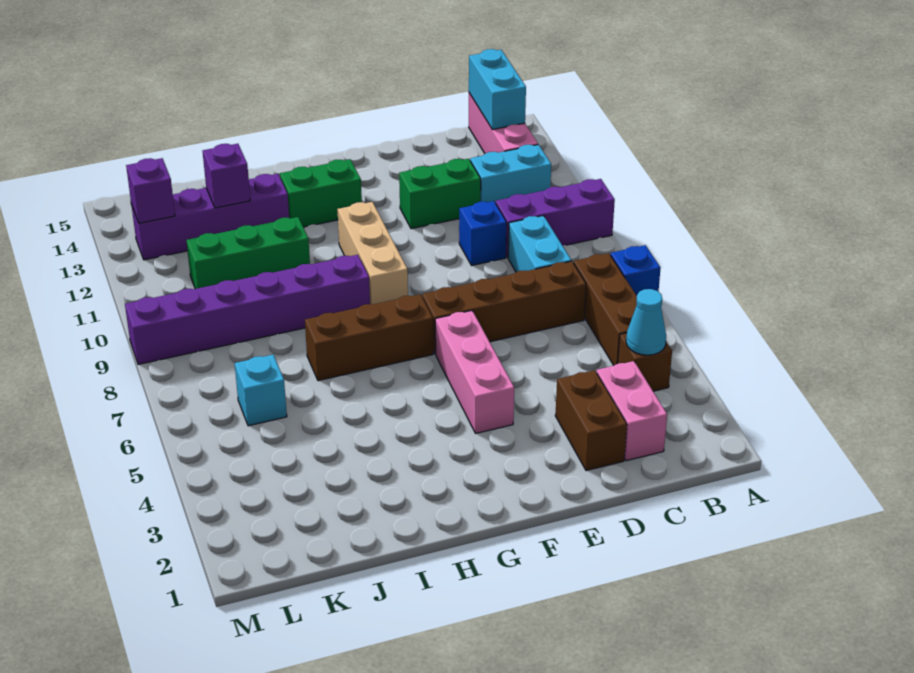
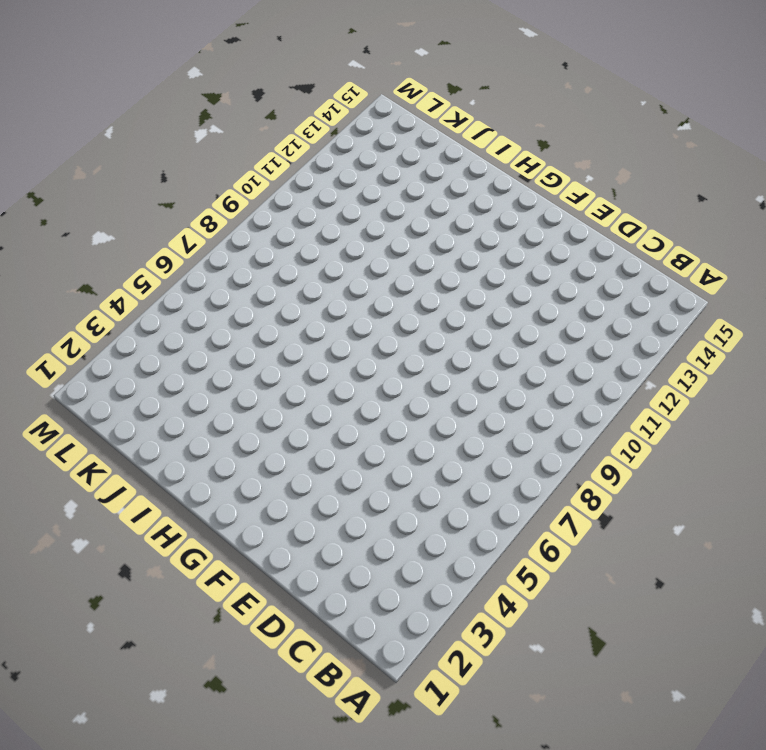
none -> blue 1x1 brick [611,245,661,296]
none -> purple 1x3 brick [496,179,615,257]
none -> brown 1x1 brick [618,333,672,391]

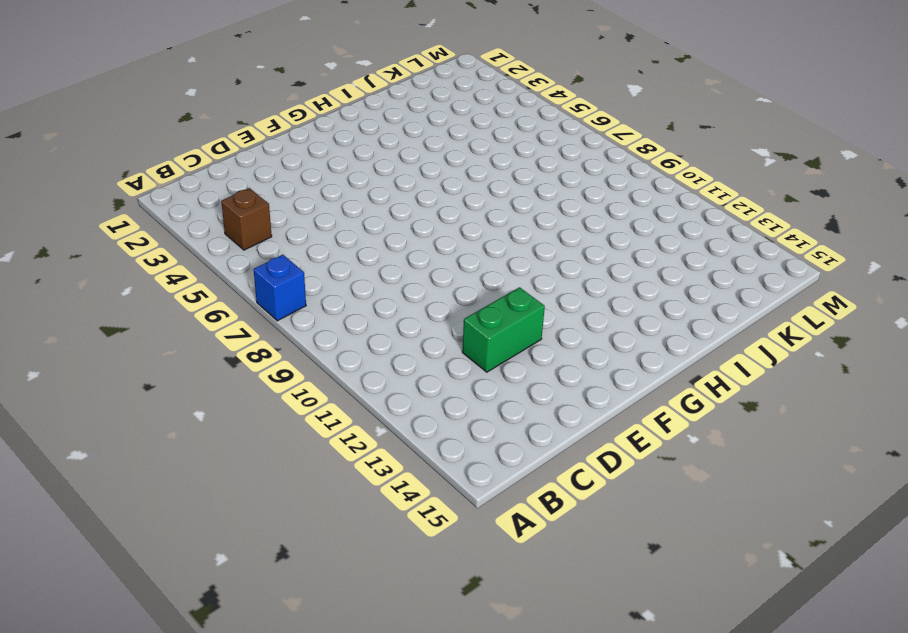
none -> purple 1x3 brick [496,179,615,257]
none -> brown 1x3 brick [574,253,637,365]
none -> cyan 1x2 brick [470,145,551,203]

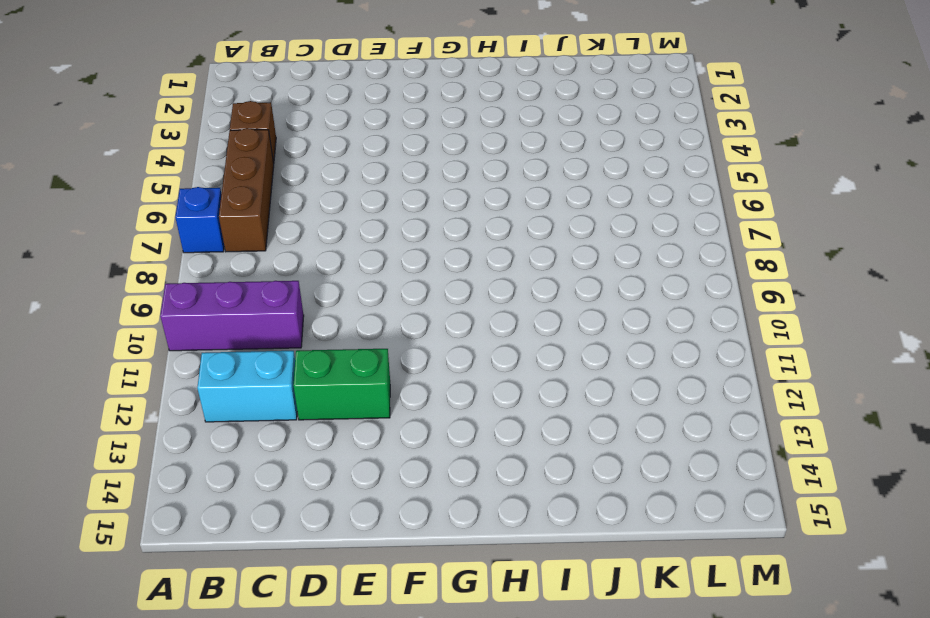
none -> pink 1x3 brick [469,93,538,154]
none -> pink 1x2 brick [597,361,667,461]
none -> brown 1x4 brick [422,261,586,354]

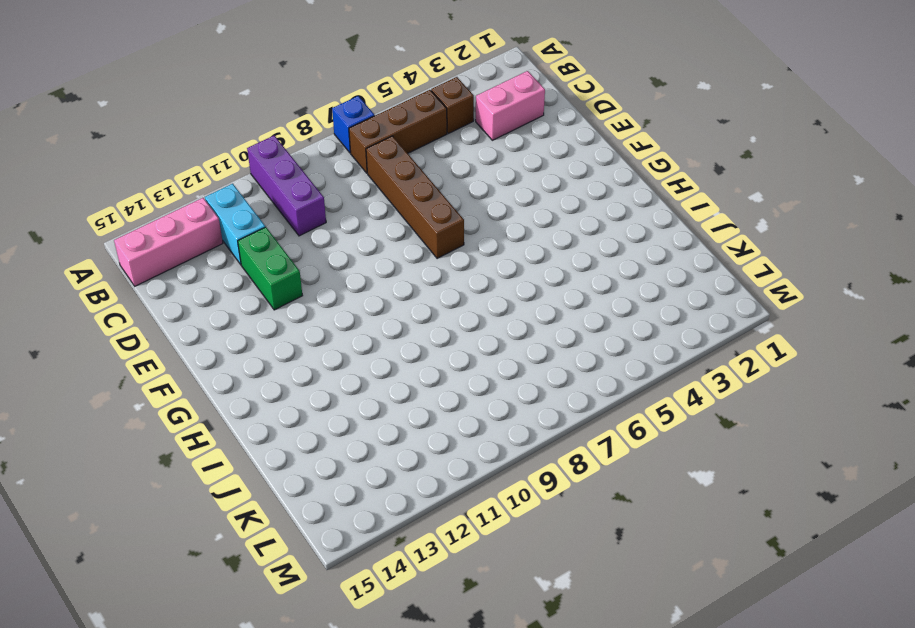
none -> cyan 1x2 brick [508,216,571,272]
none -> brown 1x2 brick [555,370,627,471]
none -> blue 1x1 brick [459,201,507,266]

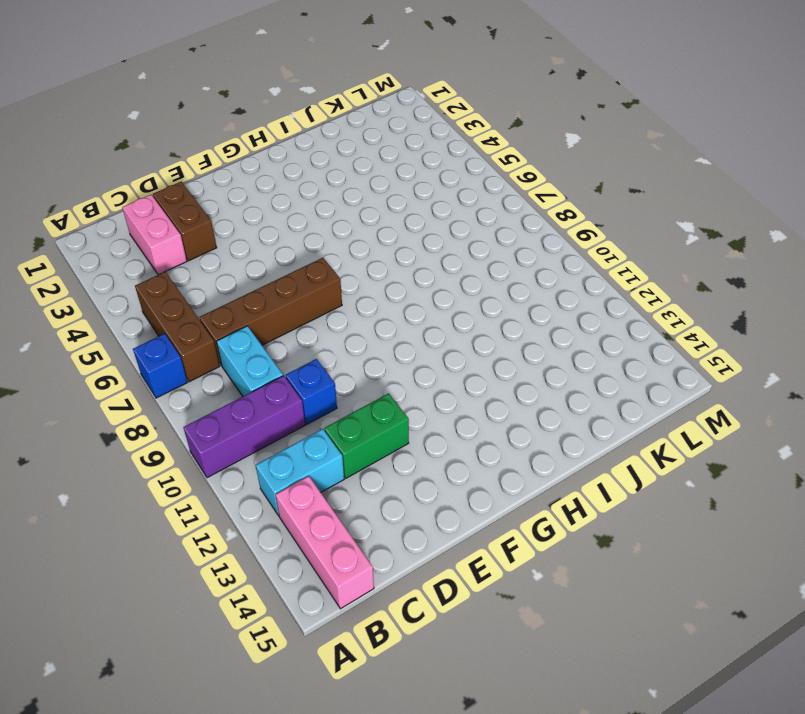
none -> brown 1x1 brick [618,333,672,391]
none -> pink 1x3 brick [435,311,514,433]
none -> brown 1x3 brick [305,294,433,381]

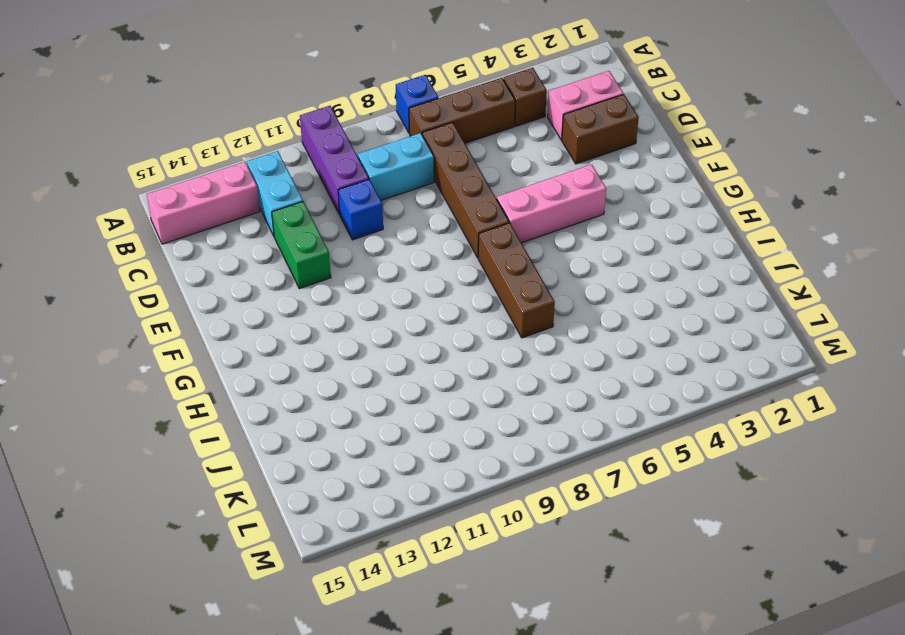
none -> tan 1x3 brick [337,202,408,304]
none -> green 1x2 brick [280,159,362,227]
none -> purple 1x6 brick [125,255,370,365]

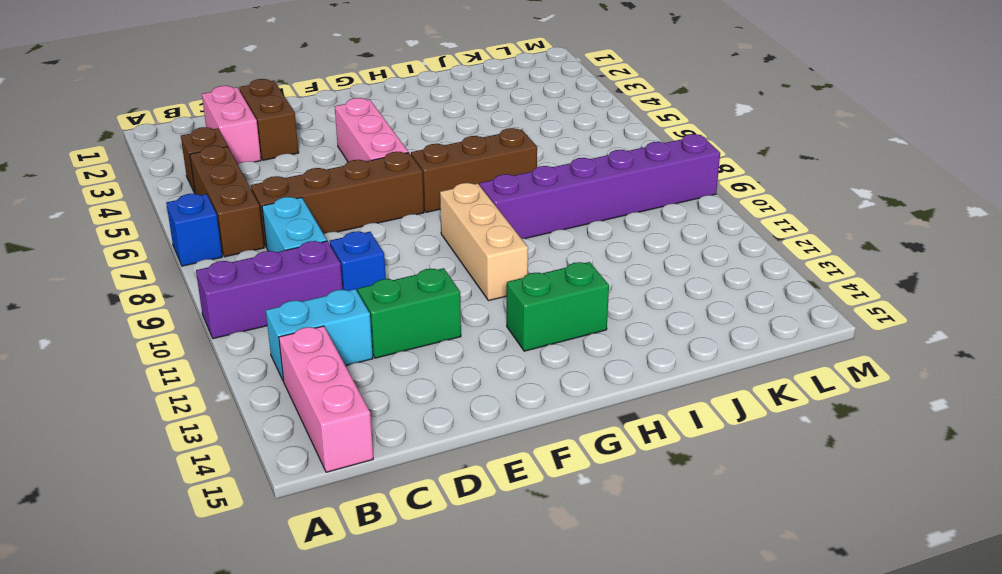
none -> green 1x3 brick [186,217,310,289]
none -> purple 1x4 brick [131,174,289,260]
none -> cyan 1x1 brick [235,355,287,426]

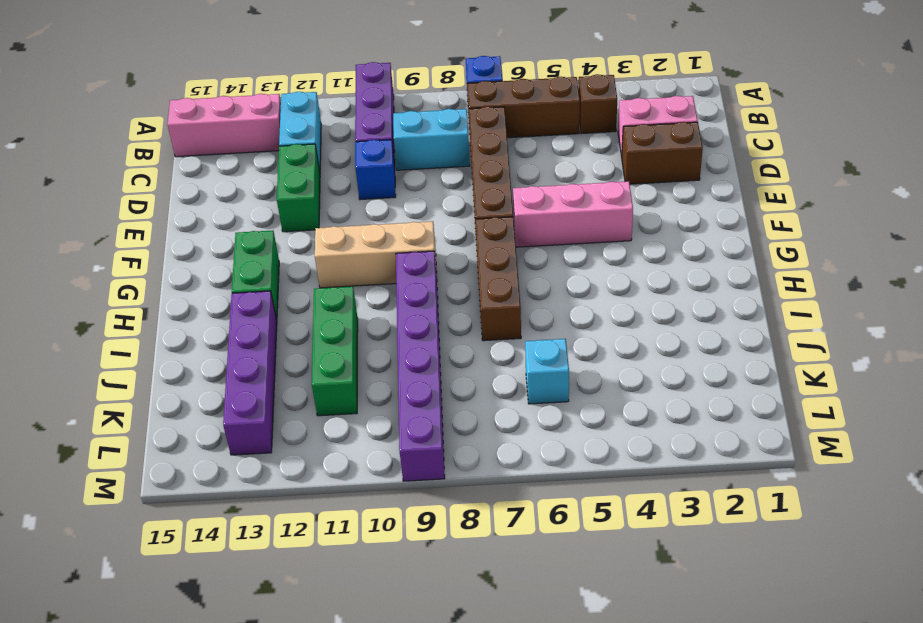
none -> cyan 1x1 cone [626,289,666,355]
none -> cyan 1x2 brick [469,49,526,130]
none -> purple 1x1 brick [203,144,250,208]

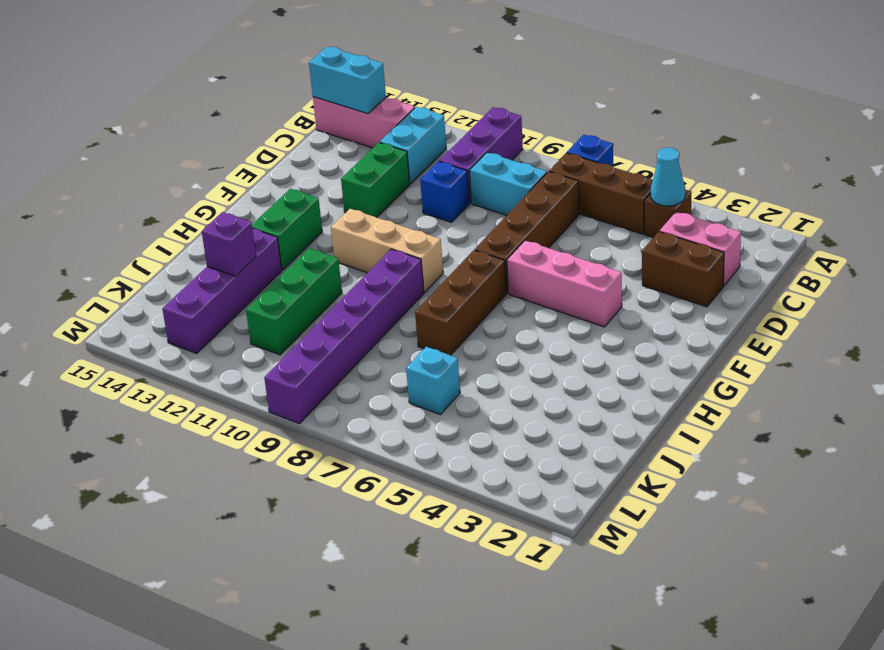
none -> purple 1x1 brick [126,158,175,223]

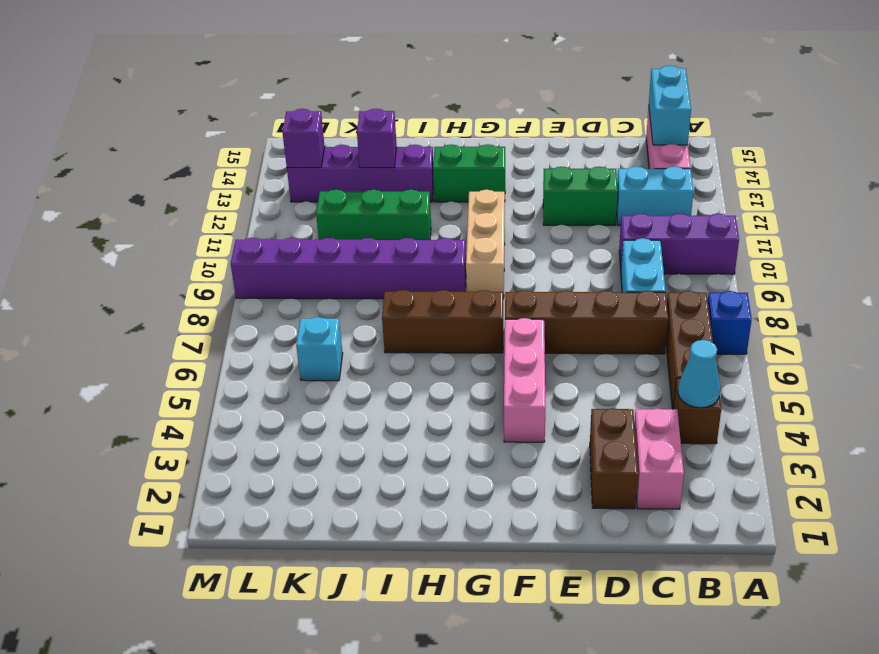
none -> blue 1x1 brick [459,201,507,266]

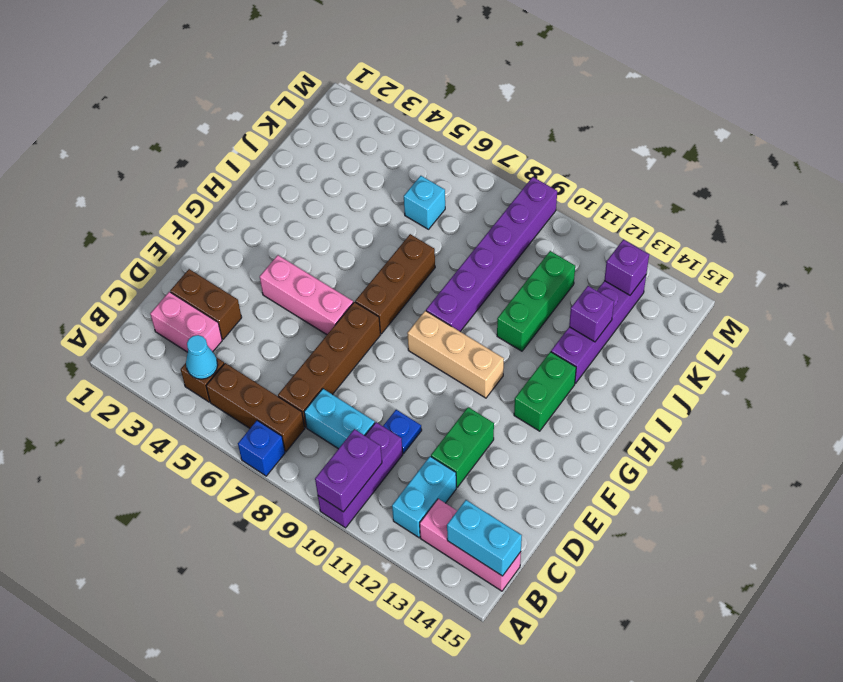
purple 1x2 brick [315,429,382,512] -> none
blue 1x1 plate [383,410,422,454] -> blue 1x1 brick [459,201,507,266]

